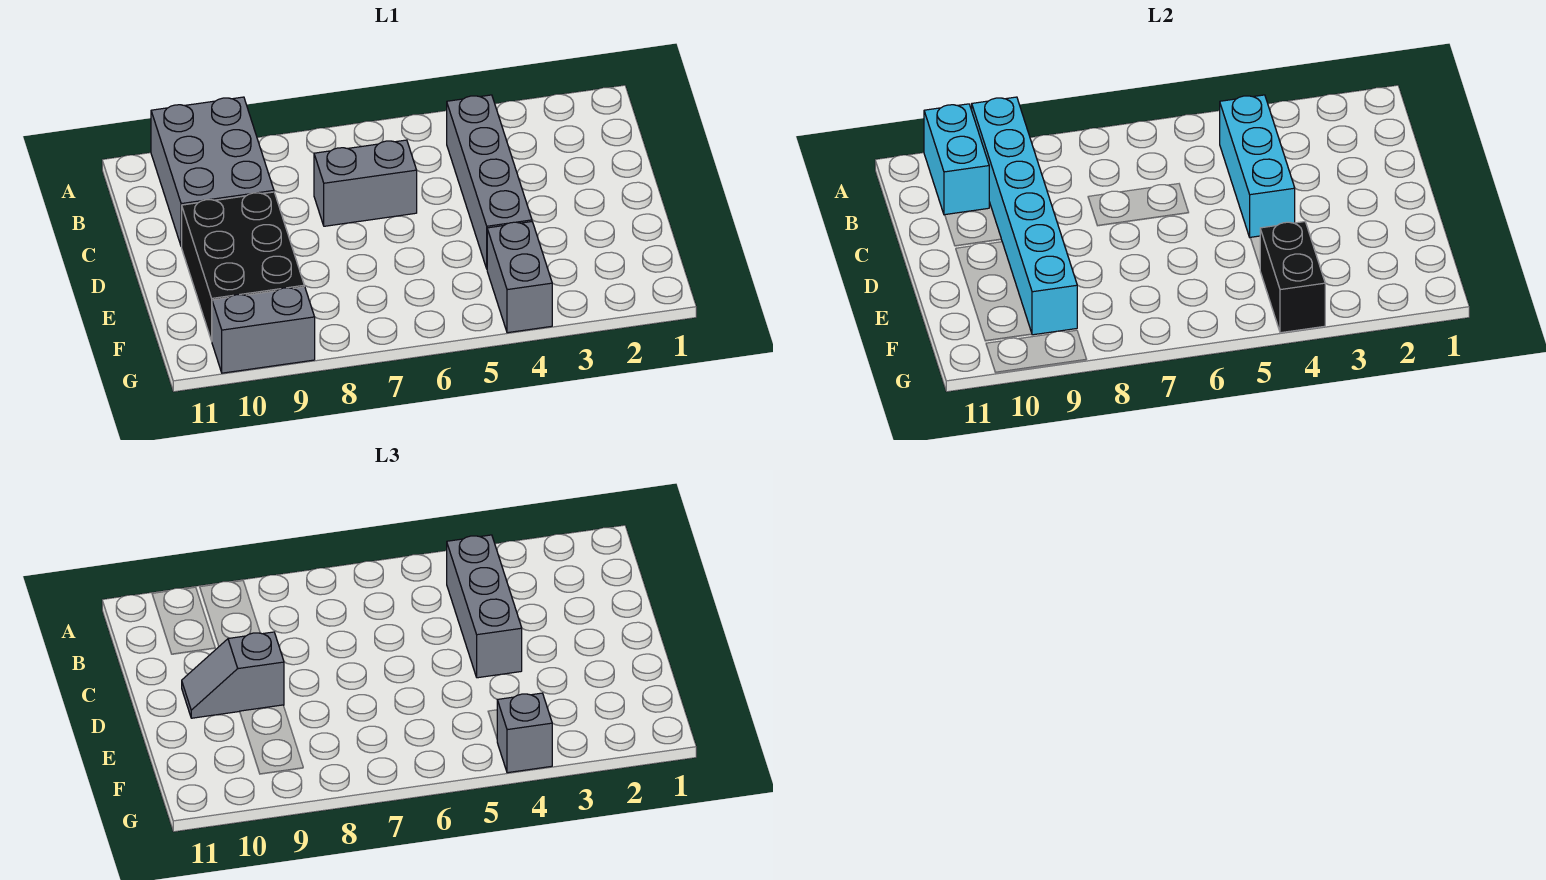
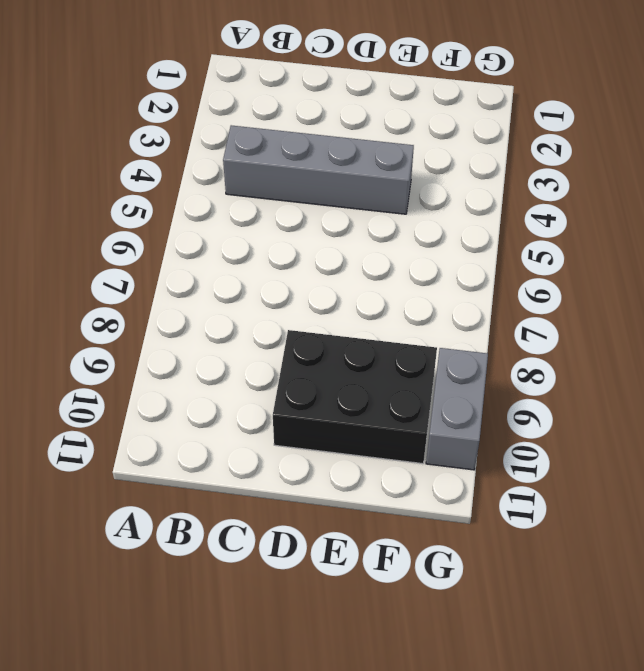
none -> grey 2x3 brick [151,97,274,247]
none -> grey 1x2 brick [314,140,417,226]
none -> grey 1x2 brick [487,222,552,333]

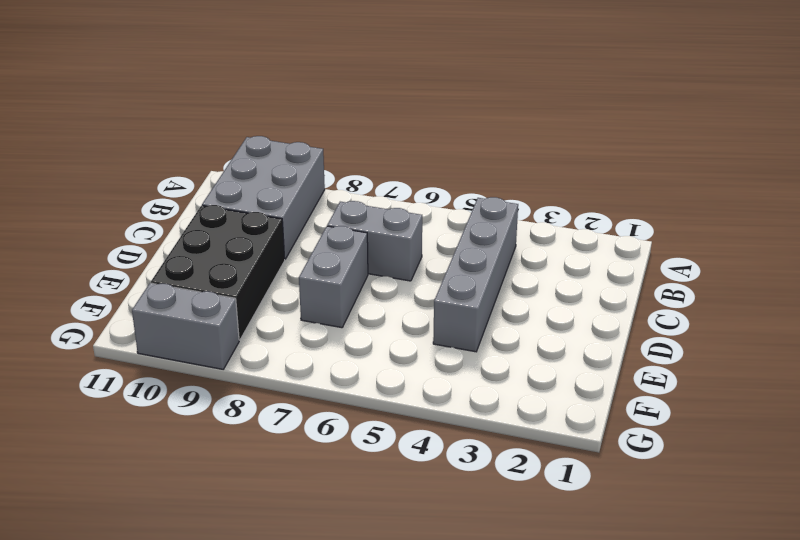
grey 1x2 brick [299,226,368,328] -> grey 1x2 brick moved to [487,222,552,333]
none -> cyan 1x6 brick [972,97,1077,335]
none -> cyan 1x2 brick [924,104,989,215]
none -> cyan 1x3 brick [1220,95,1295,237]

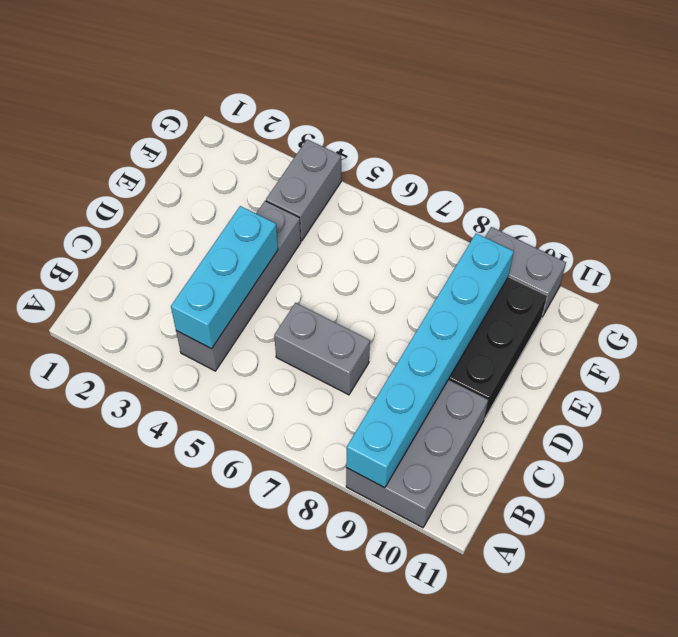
none -> cyan 1x2 brick [924,104,989,215]
none -> black 1x2 brick [1260,222,1325,333]
none -> grey 1x3 brick [447,535,522,678]

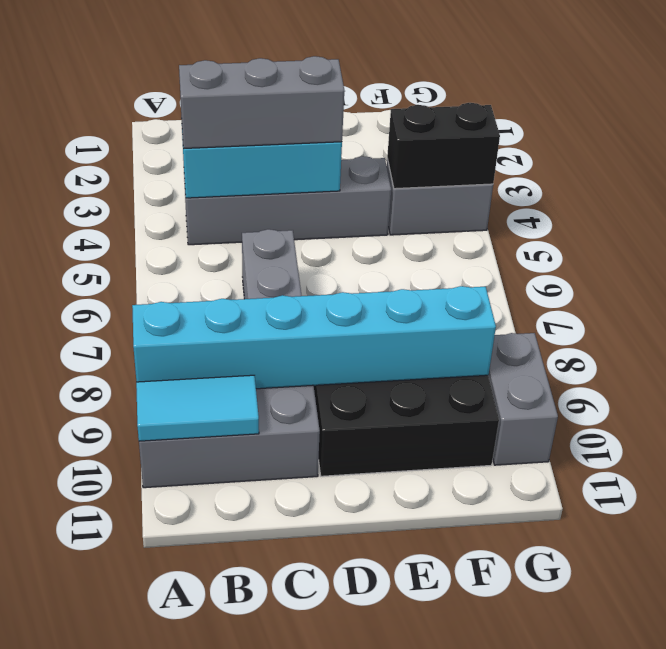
cyan 1x2 tile [136,375,259,441] -> cyan 1x2 brick [924,104,989,215]
none -> grey 1x2 slope [182,632,284,718]
none -> grey 1x1 brick [497,693,552,773]

